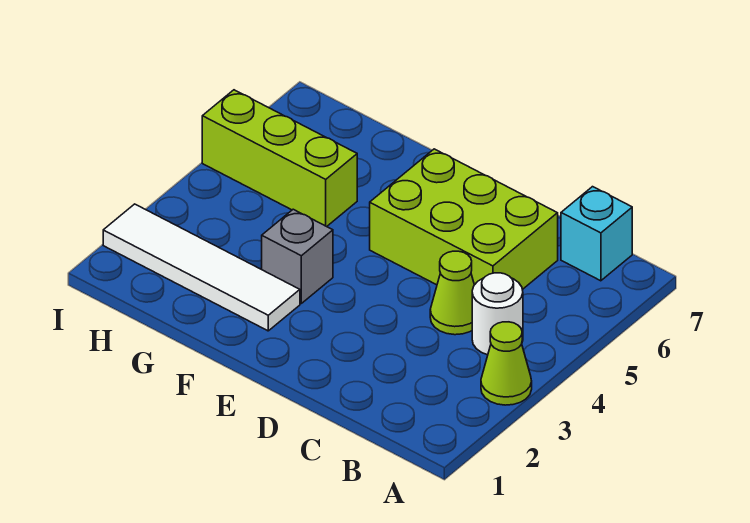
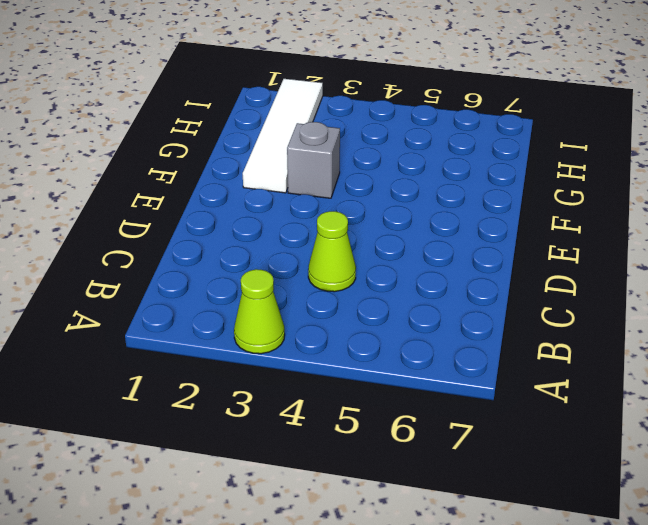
none -> white 1x1 round brick [472,273,523,355]
none -> cyan 1x1 brick [561,187,632,281]

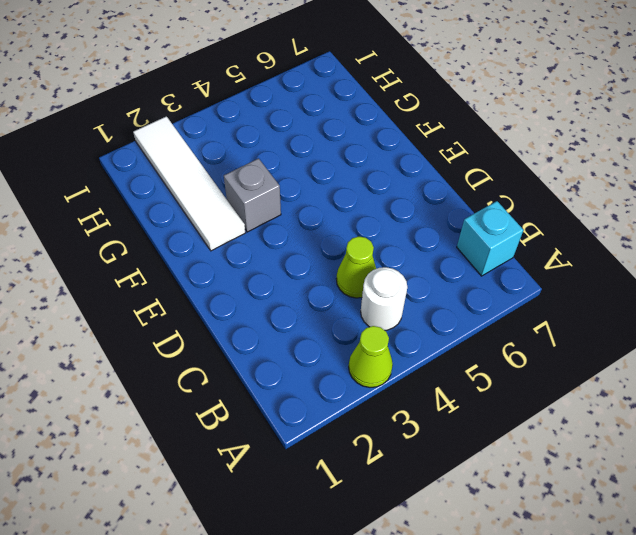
none -> lime 2x3 brick [370,149,558,290]
none -> lime 1x3 brick [202,90,357,227]

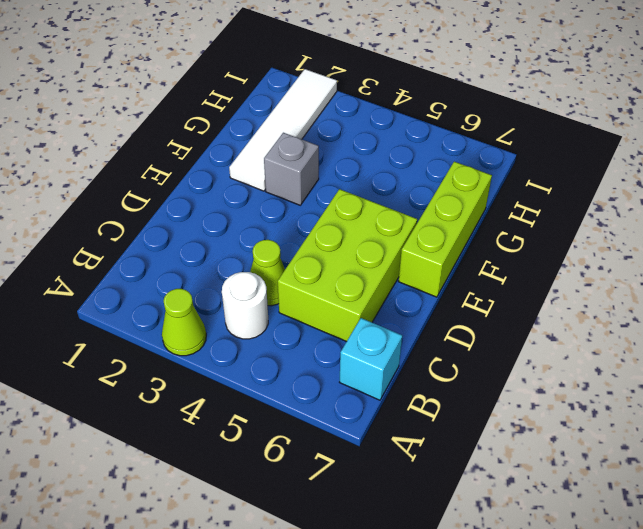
lime 1x3 brick [398,162,492,297] -> lime 1x3 brick moved to [202,90,357,227]

